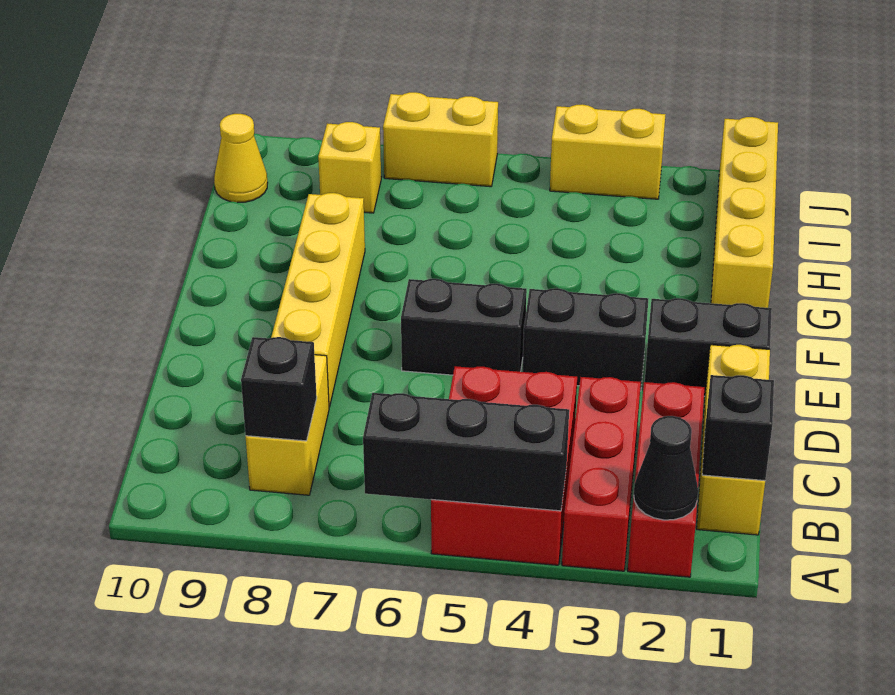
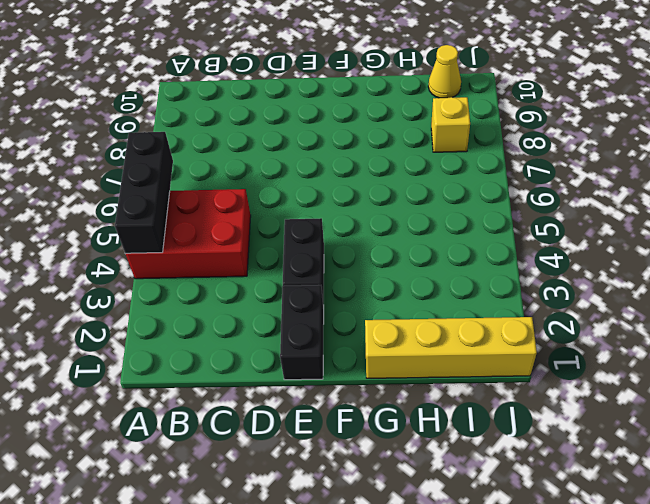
none -> red 1x3 brick [628,382,705,577]
none -> red 1x3 brick [562,377,641,571]
none -> yellow 1x3 brick [697,345,770,535]

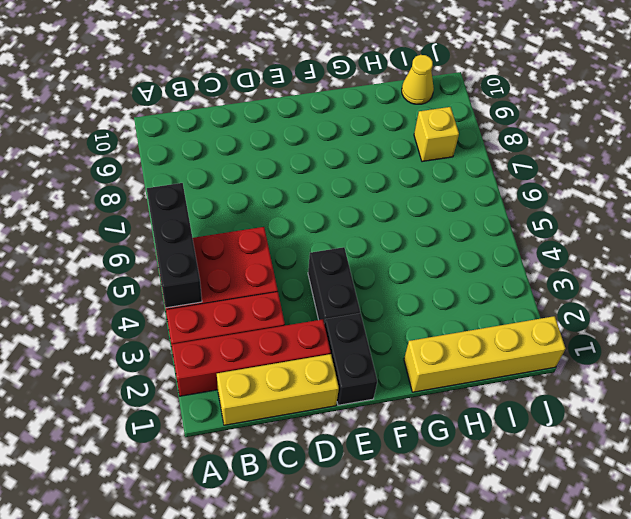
red 1x4 brick [171,319,331,396] -> red 1x3 brick [628,382,705,577]
none -> yellow 1x2 brick [246,355,329,495]
none -> yellow 1x4 brick [271,193,365,407]
none -> black 1x2 brick [401,279,527,375]

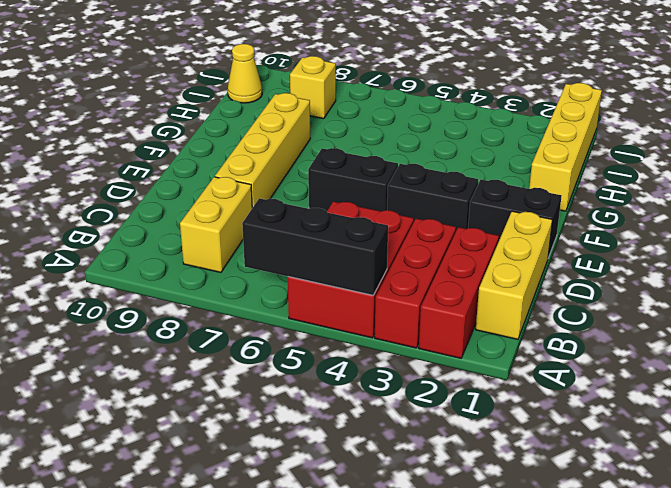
none -> yellow 1x2 brick [550,104,666,199]
none -> yellow 1x2 brick [383,92,498,187]
none -> black 1x1 cone [634,416,698,520]

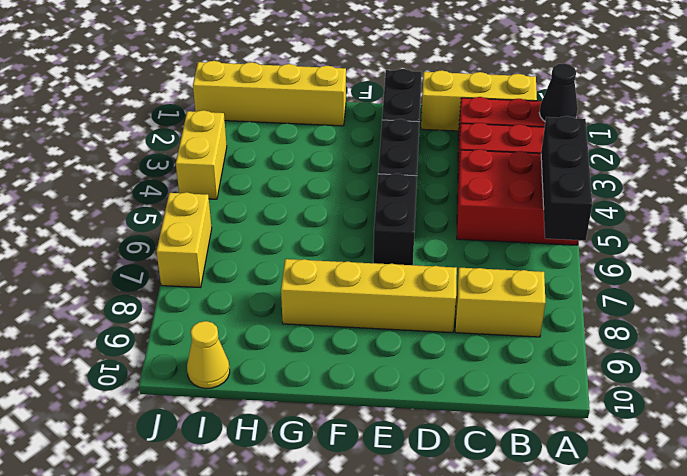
none -> yellow 1x1 brick [318,122,381,213]
none -> black 1x1 brick [702,375,774,481]
none -> black 1x1 brick [241,337,317,441]

